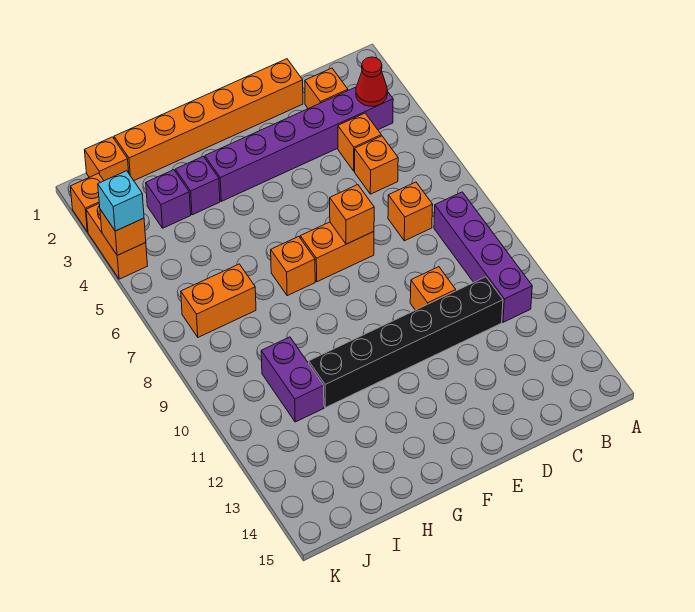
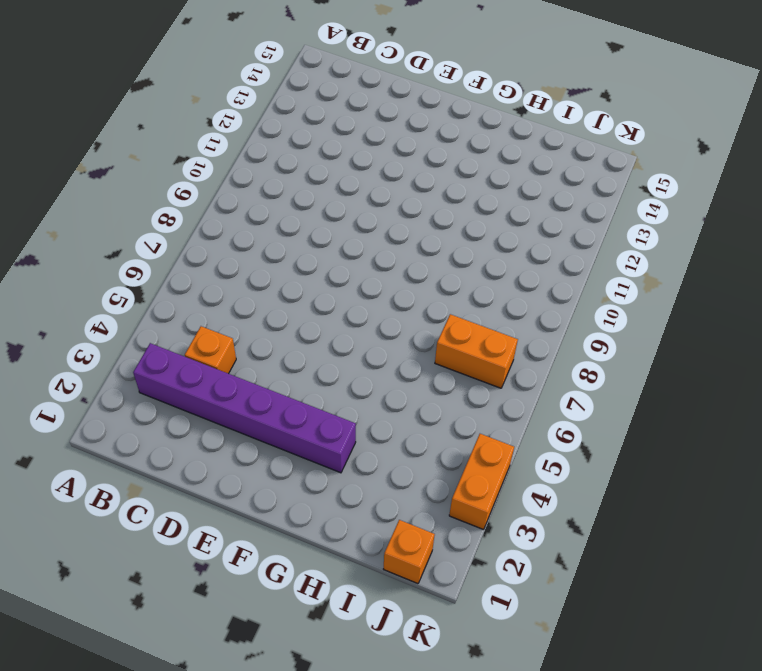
none -> purple 1x4 brick [434,192,532,322]
none -> orange 1x1 brick [305,68,348,109]
none -> orange 1x1 brick [355,136,398,194]

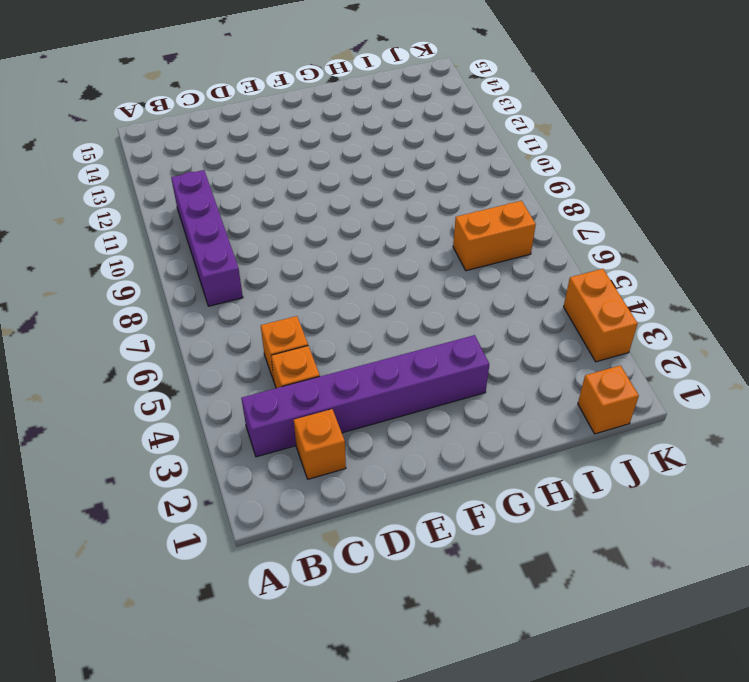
none -> orange 1x1 brick [388,182,433,241]
none -> black 1x6 brick [309,277,503,408]
none -> orange 1x6 brick [114,59,303,180]

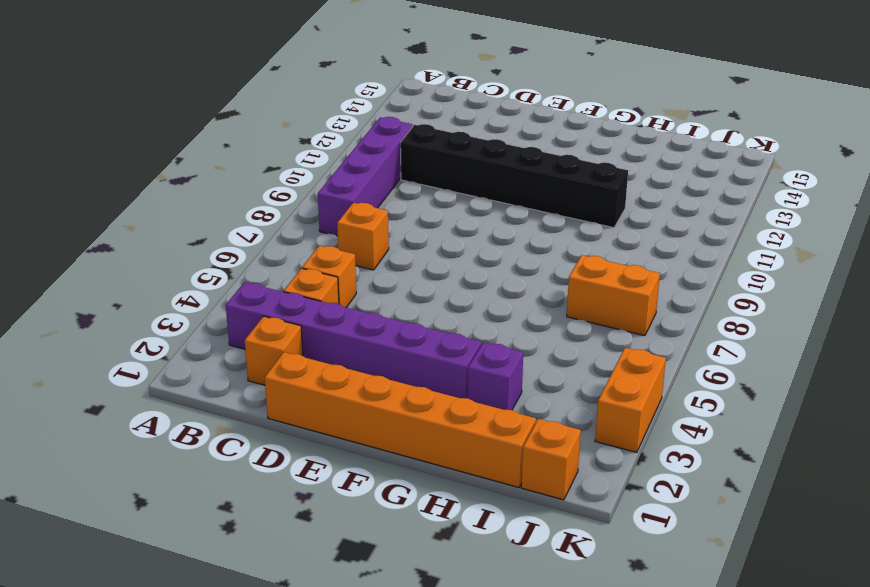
none -> orange 1x1 brick [410,267,456,310]
none -> orange 1x2 brick [300,222,374,282]
none -> orange 1x1 brick [271,237,315,296]

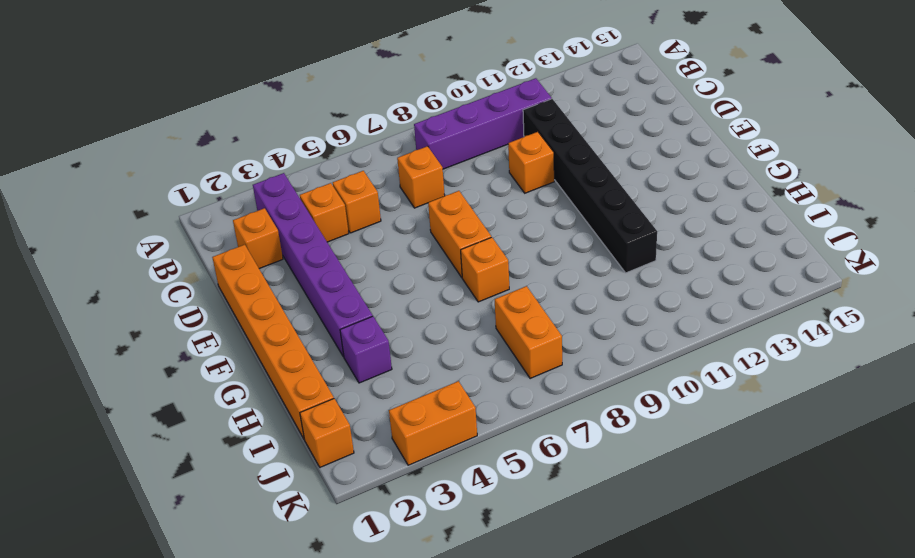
none -> purple 1x1 brick [146,170,191,228]
none -> purple 1x2 brick [261,337,324,422]
none -> orange 1x1 brick [70,173,104,232]

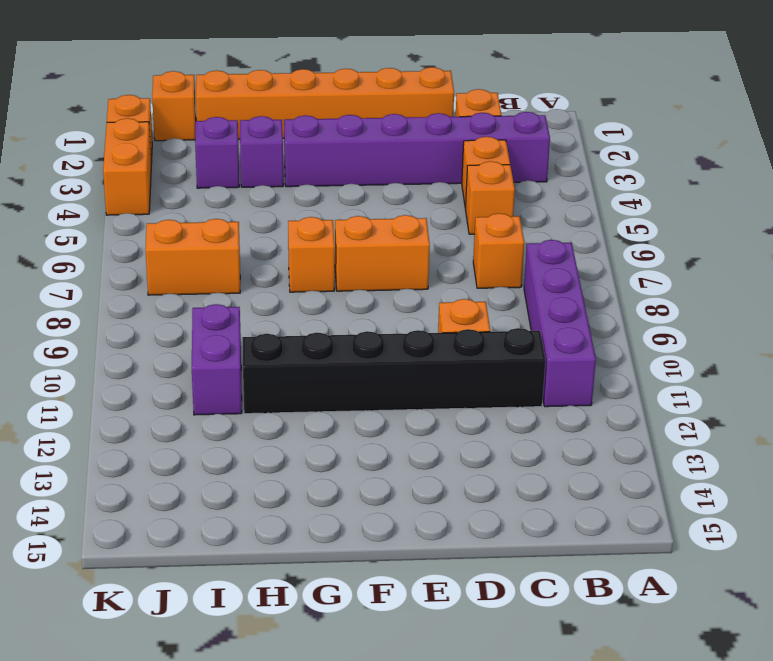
none -> red 1x1 cone [356,57,387,106]
none -> orange 1x1 brick [330,185,374,244]
none -> orange 1x1 brick [100,209,146,255]

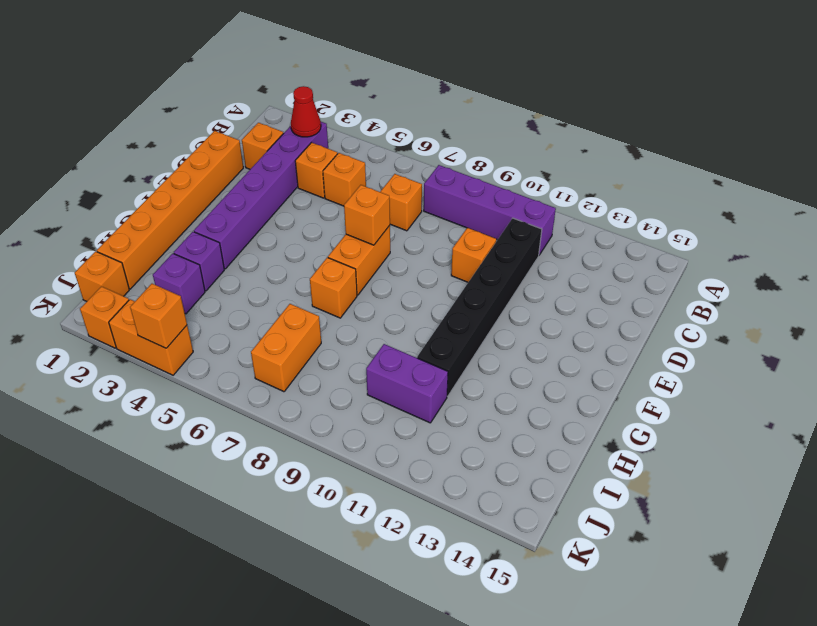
none -> cyan 1x1 brick [98,171,144,231]

